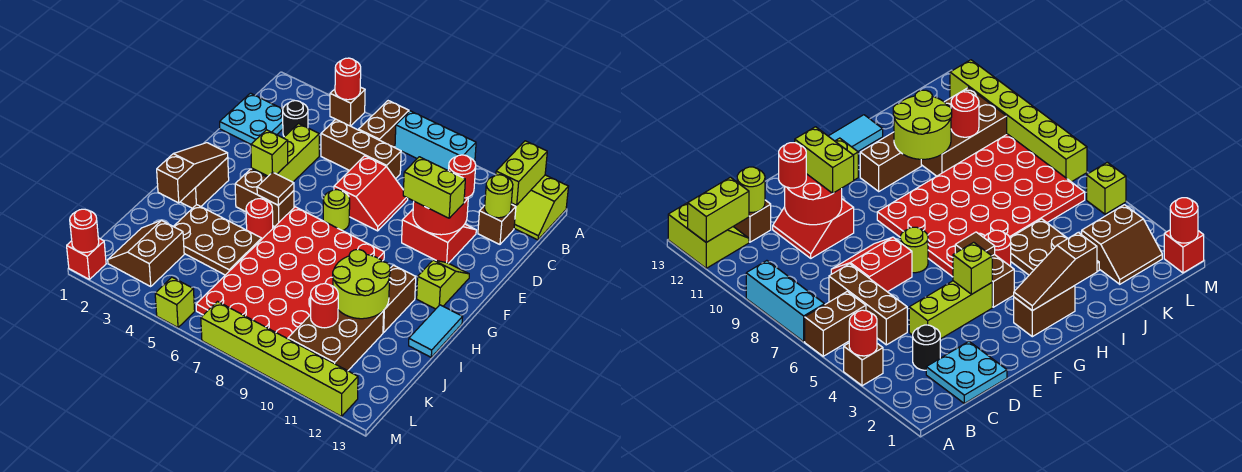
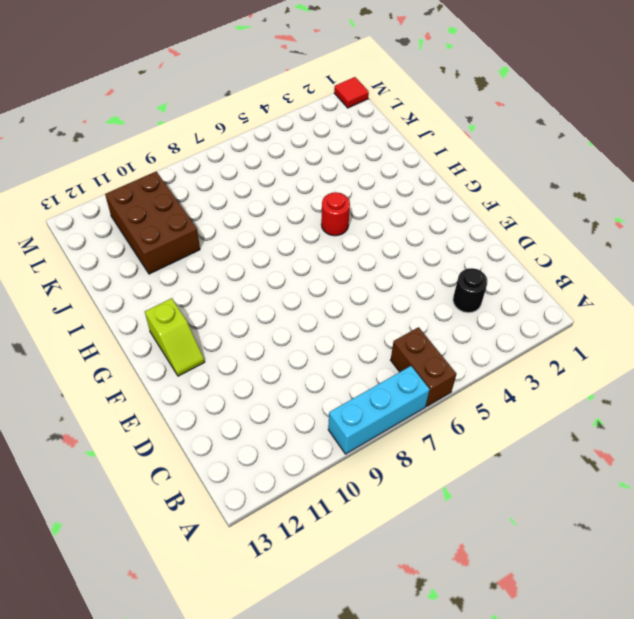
red 1x1 tile [334,77,369,108] -> red 1x1 brick [67,238,106,279]
none -> brown 1x1 brick [330,87,365,126]
none -> lime 2x2 slope [511,175,569,240]
none -> cyan 2x2 plate [220,93,283,144]
none -> brown 1x3 brick [321,120,401,179]

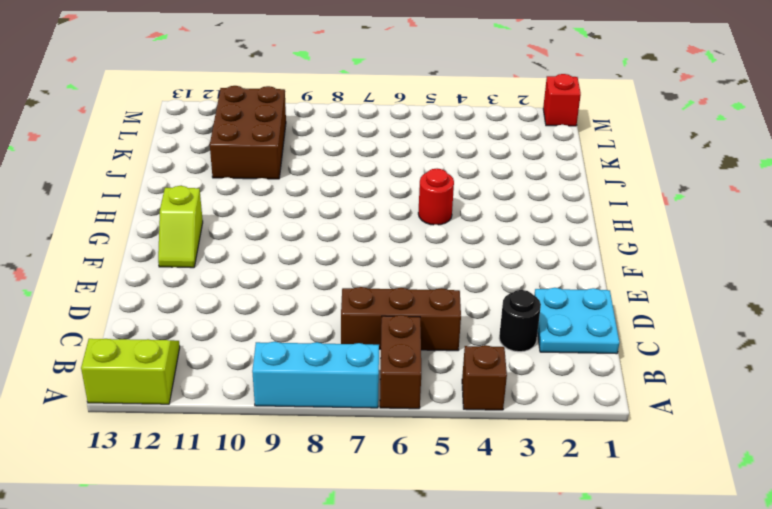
none -> brown 1x1 brick [478,204,516,244]
none -> lime 1x3 brick [252,124,319,182]
none -> red 2x2 slope [334,156,408,231]
none -> red 2x2 slope [402,209,476,263]

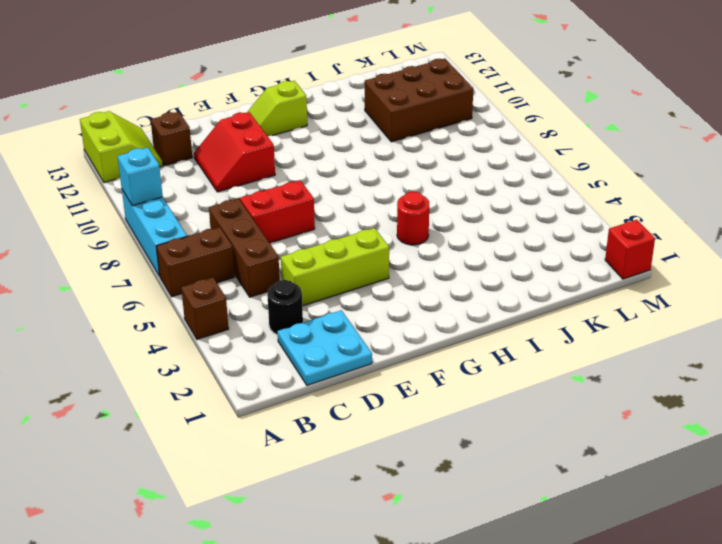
cyan 1x1 brick [118,148,163,206] -> none
none -> lime 1x1 round brick [323,190,350,231]
none -> brown 1x2 brick [181,157,229,208]
none -> brown 1x2 brick [235,169,294,227]
none -> red 4x6 plate [196,207,384,339]

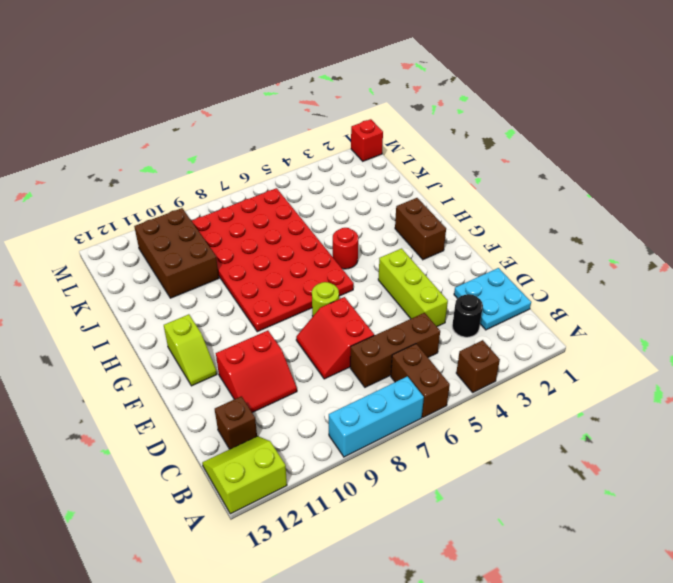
none -> brown 1x2 brick [235,169,294,227]
none -> brown 1x2 brick [383,265,416,332]
none -> cyan 1x2 tile [409,305,462,357]
none -> brown 2x3 plate [173,205,262,275]

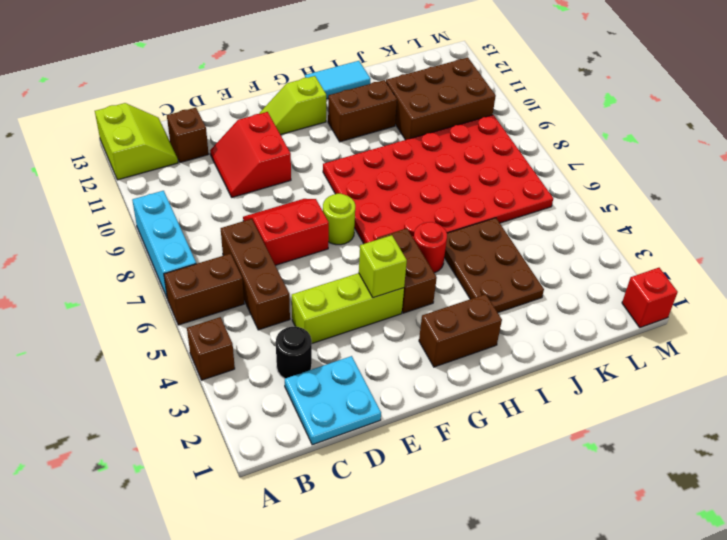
none -> brown 2x2 slope [108,221,184,286]
none -> lime 1x1 brick [155,277,195,328]
none -> lime 1x6 brick [201,302,358,416]
none -> red 1x1 round brick [335,58,361,100]

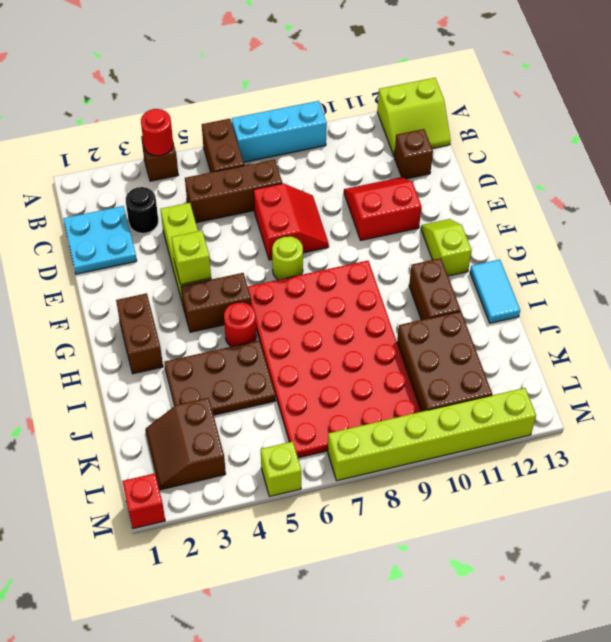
none -> lime 1x2 brick [496,141,547,205]
none -> lime 1x1 round brick [485,175,513,218]
none -> red 2x2 round brick [413,197,468,235]
none -> brown 1x3 slope [157,143,228,203]

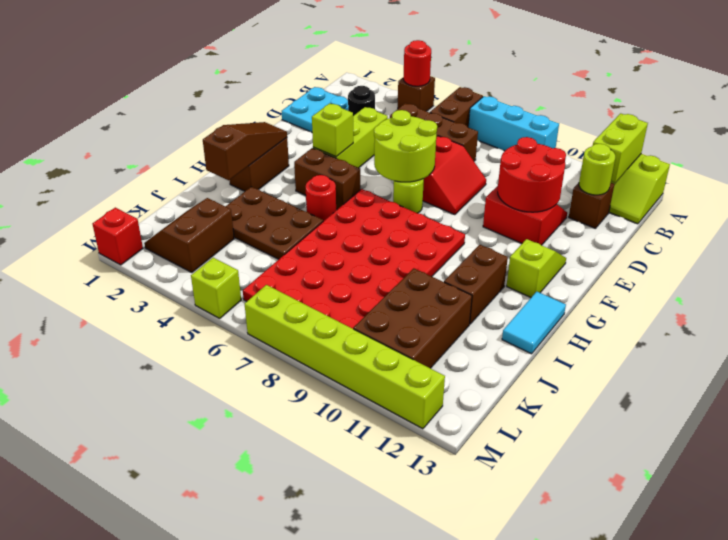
lime 2x2 round brick [374,110,437,182] -> lime 2x2 round brick moved to [333,249,390,319]
none -> brown 1x1 tile [257,172,294,205]
none -> red 1x1 round brick [311,283,338,328]
none -> red 1x1 round brick [70,209,99,253]
none -> red 1x1 round brick [448,155,476,198]

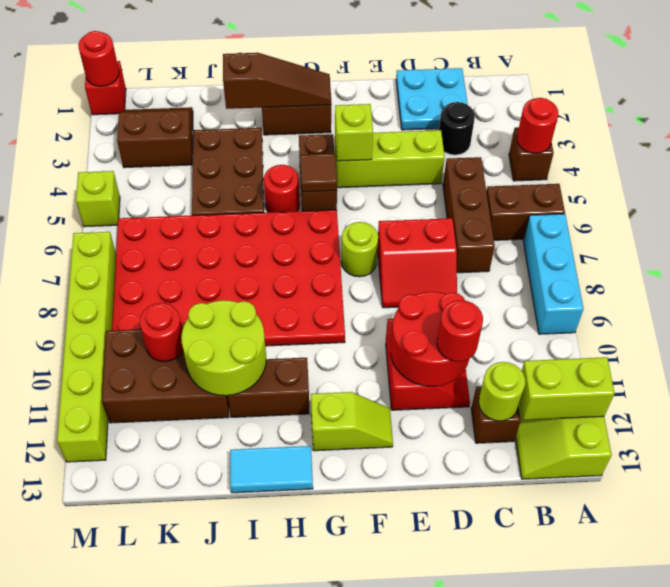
none -> lime 1x2 brick [403,157,465,218]

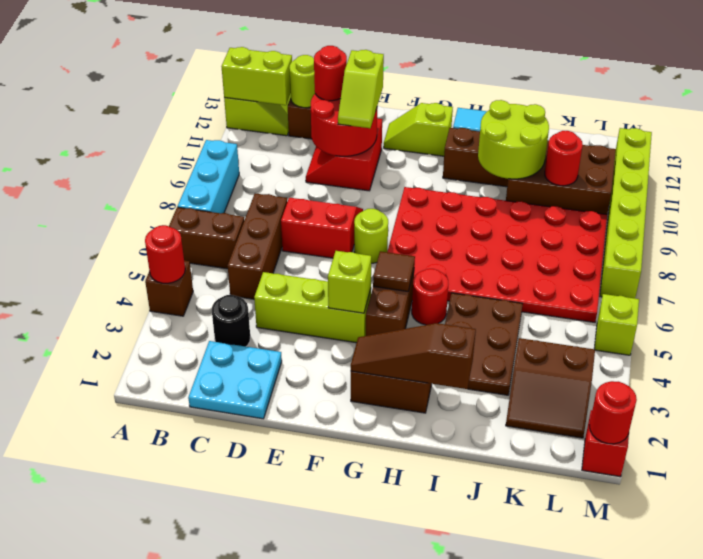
lime 1x2 slope [338,50,384,128] -> lime 1x2 brick [403,157,465,218]

